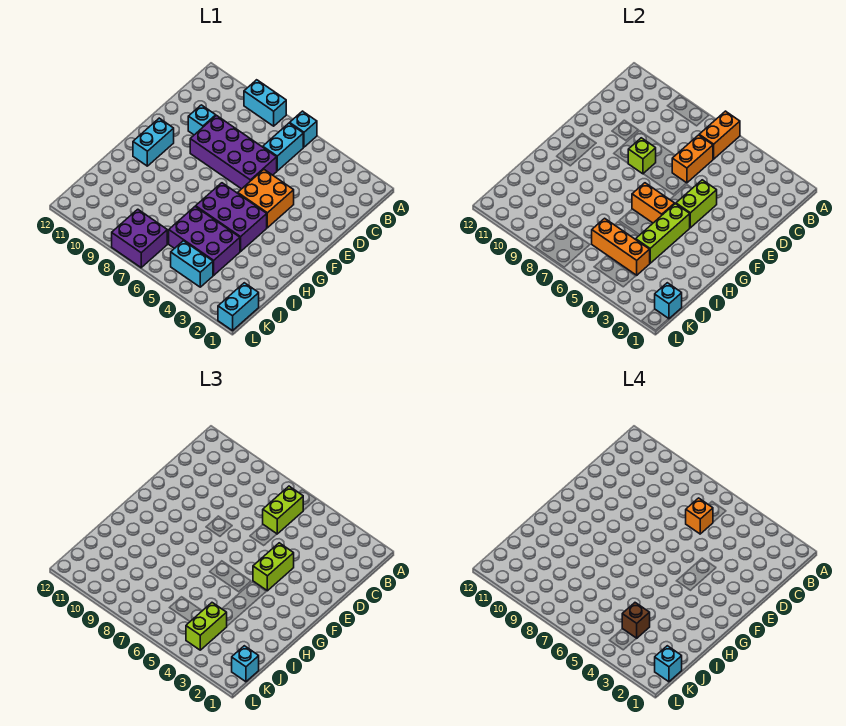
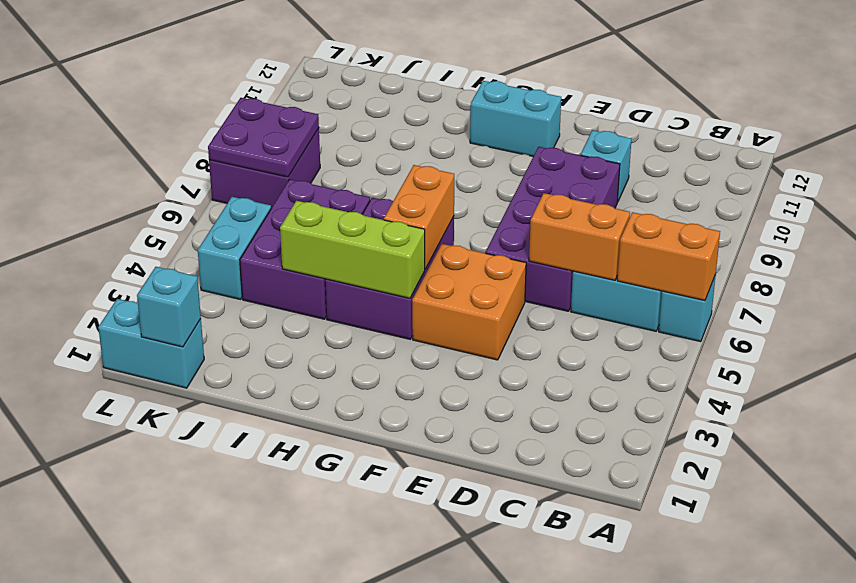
purple 2x2 plate [208,98,319,177] -> none
none -> cyan 1x2 brick [244,80,286,126]
none -> lime 1x2 brick [676,180,717,228]
none -> lime 1x1 brick [628,138,656,174]

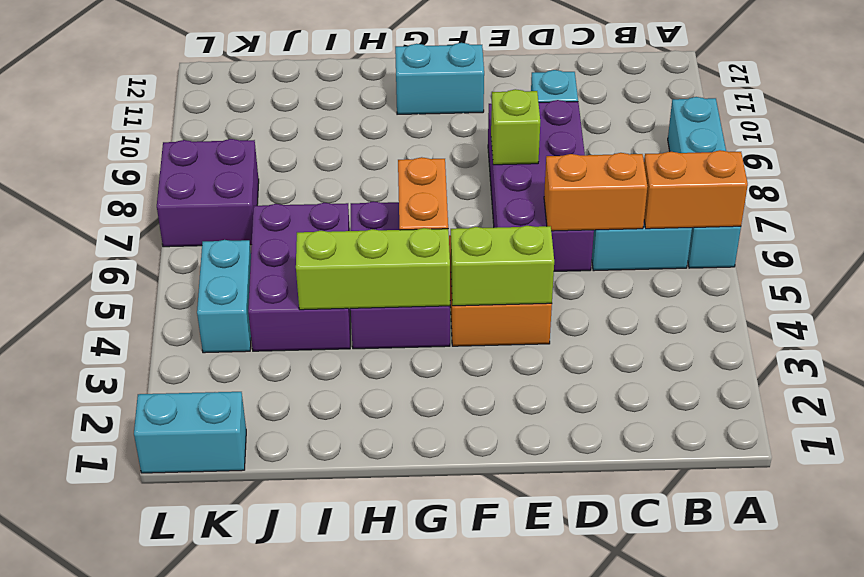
none -> orange 1x3 brick [592,218,650,275]
none -> cyan 1x1 brick [655,283,682,319]
none -> lime 1x2 brick [263,486,303,534]

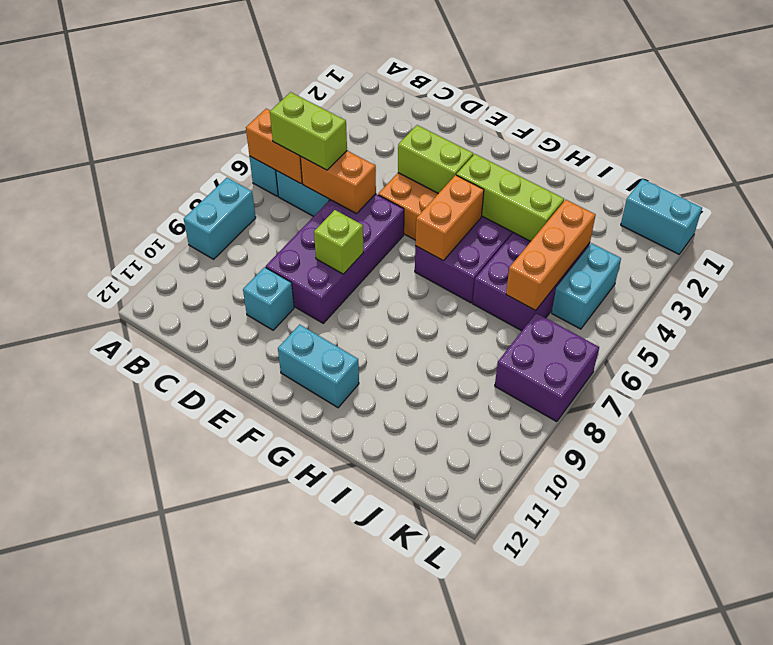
none -> cyan 1x1 brick [655,283,682,319]
none -> lime 1x2 brick [253,543,294,591]
none -> lime 1x2 brick [186,603,227,650]

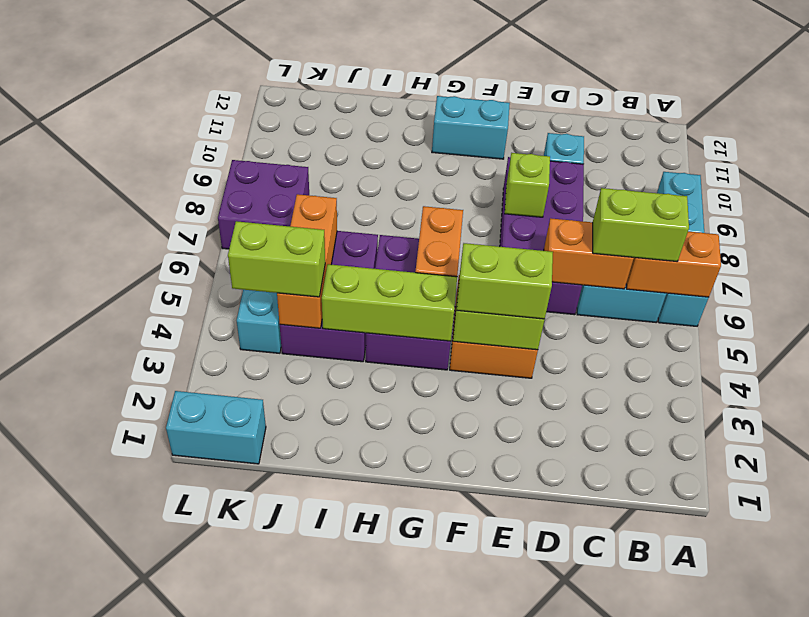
none -> cyan 1x1 brick [655,283,682,319]
none -> cyan 1x1 brick [232,646,259,682]
none -> orange 1x1 brick [686,498,713,534]

